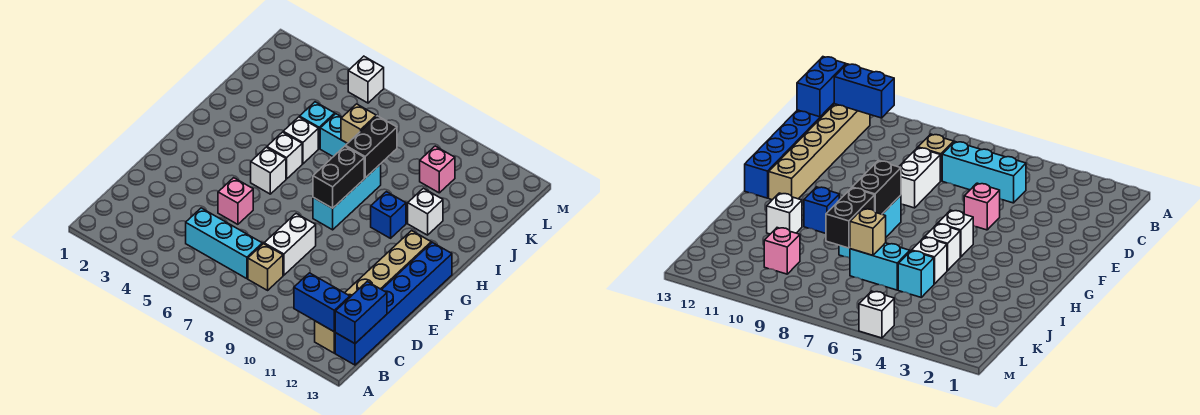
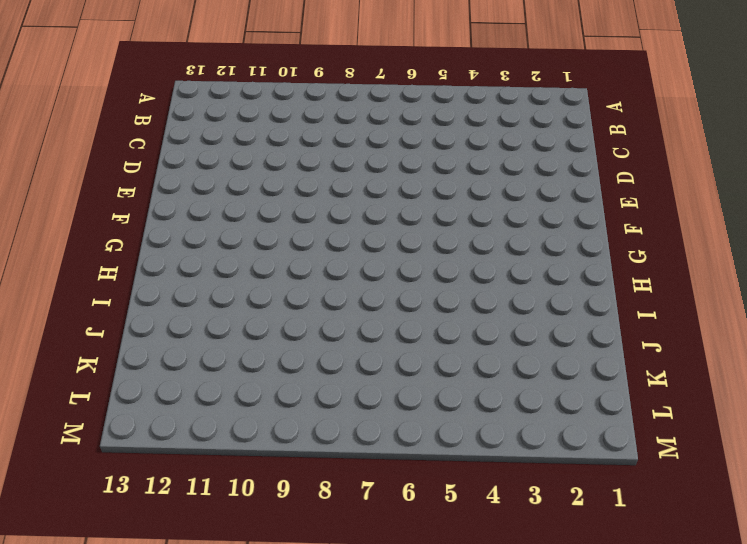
none -> tan 1x6 brick [315,231,431,353]
none -> blue 1x6 brick [335,242,452,365]
none -> cyan 1x3 brick [186,208,262,279]

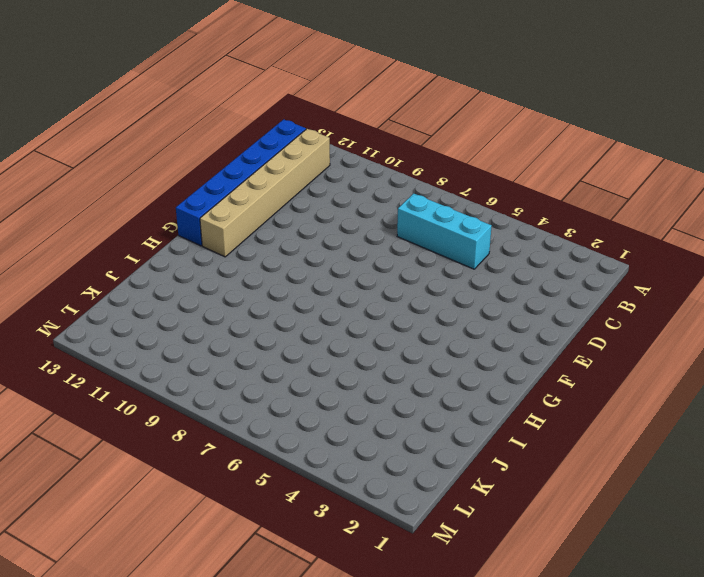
none -> tan 1x1 brick [248,244,283,290]
none -> white 1x2 brick [264,214,316,275]
none -> pink 1x1 brick [218,178,253,224]

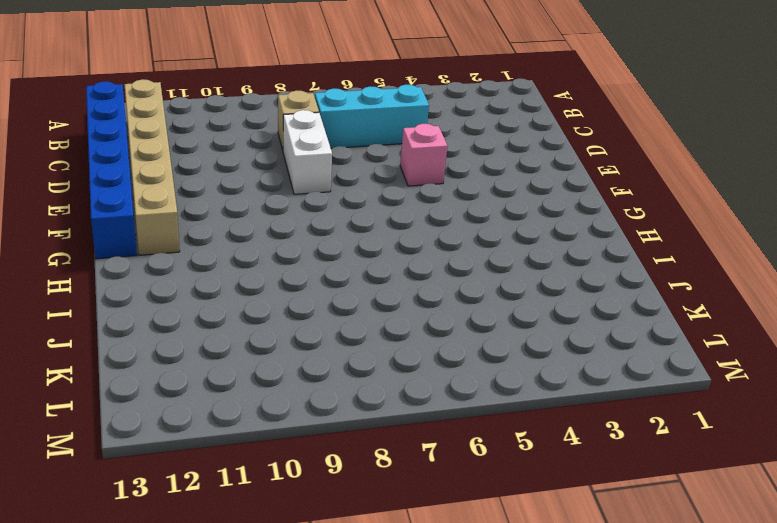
none -> white 1x1 brick [251,147,286,194]
none -> cyan 1x3 brick [313,164,381,230]
none -> white 1x1 brick [267,132,302,179]

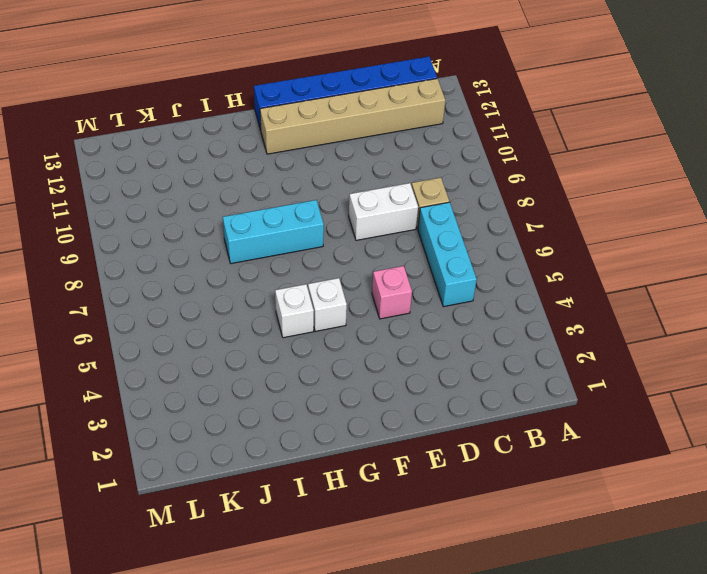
none -> blue 1x1 brick [371,192,406,238]
none -> white 1x1 brick [283,117,318,164]
none -> white 1x1 brick [408,188,443,235]

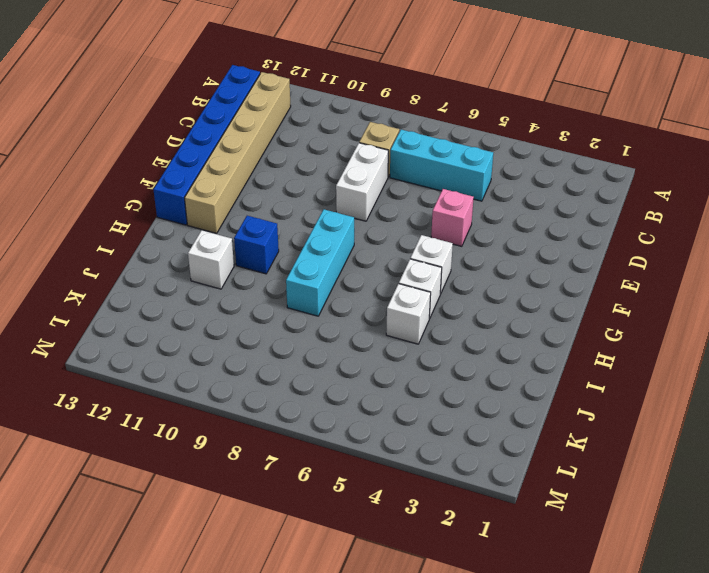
none -> cyan 1x1 brick [300,102,335,148]
none -> cyan 1x2 brick [320,114,347,157]
none -> pink 1x1 brick [420,146,455,193]

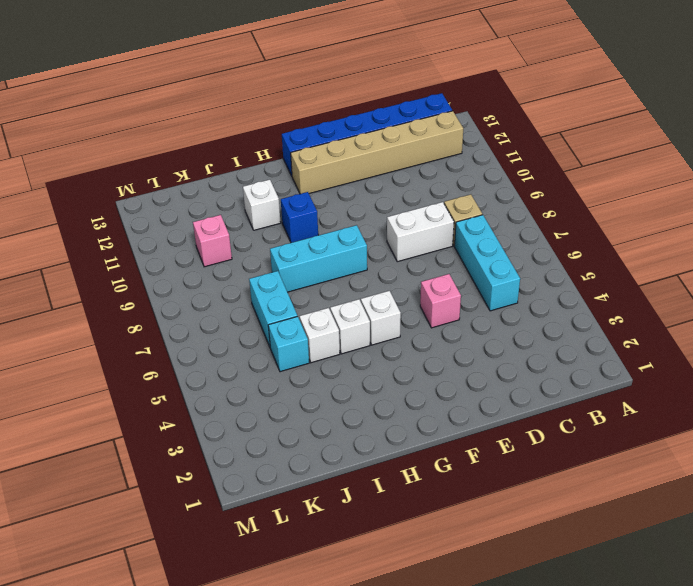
none -> white 1x1 brick [348,56,384,103]
none -> blue 1x2 brick [294,273,350,332]
none -> blue 1x2 brick [335,282,387,344]

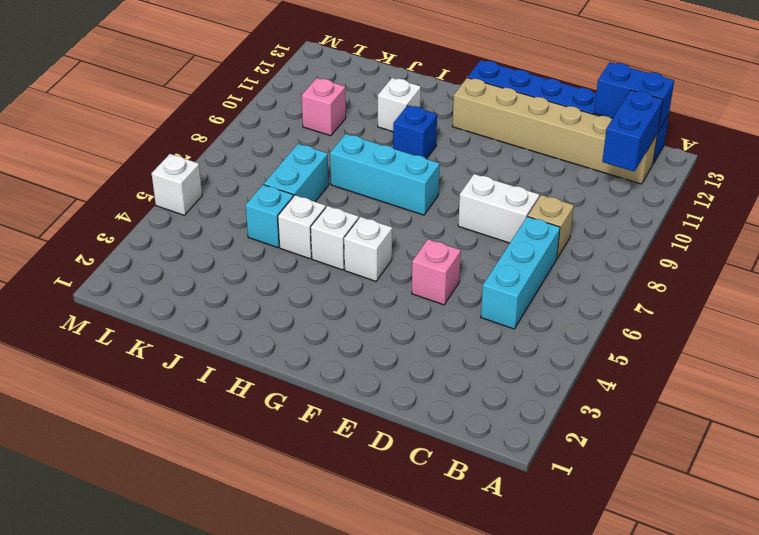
none -> black 1x2 brick [313,146,364,208]
none -> black 1x2 brick [346,116,397,178]
none -> tan 1x1 brick [341,104,376,143]

